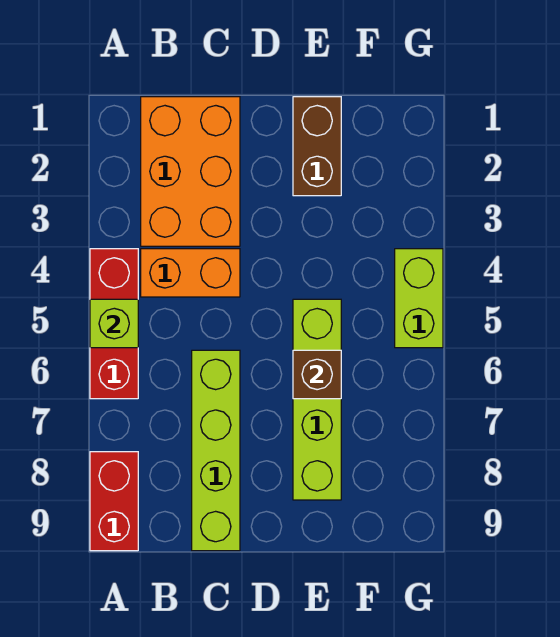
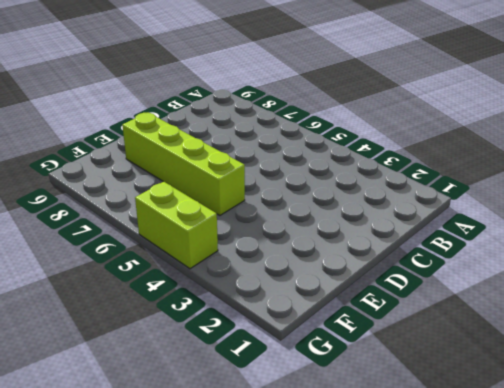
none -> red 1x3 brick [90,249,138,399]
none -> red 1x2 brick [90,452,138,551]

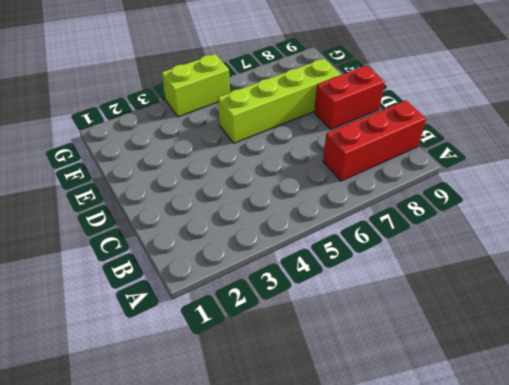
red 1x3 brick [323,100,426,181] -> red 1x3 brick moved to [90,249,138,399]
red 1x2 brick [314,65,385,129] -> red 1x2 brick moved to [90,452,138,551]
none -> orange 2x3 brick [141,97,240,246]
none -> orange 1x2 brick [141,249,240,297]

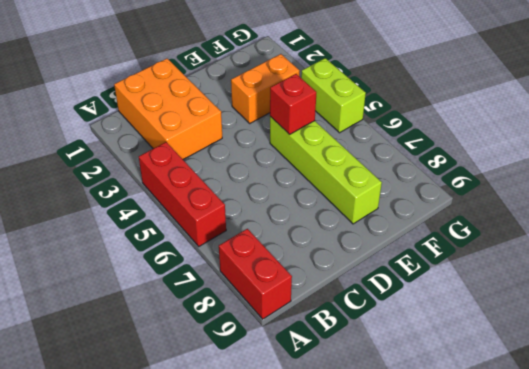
orange 1x2 brick [231,54,300,123] -> orange 1x2 brick moved to [141,249,240,297]
red 1x1 brick [270,74,316,134] -> none
none -> lime 1x4 brick [192,350,240,551]
none -> brown 1x2 brick [293,97,341,196]

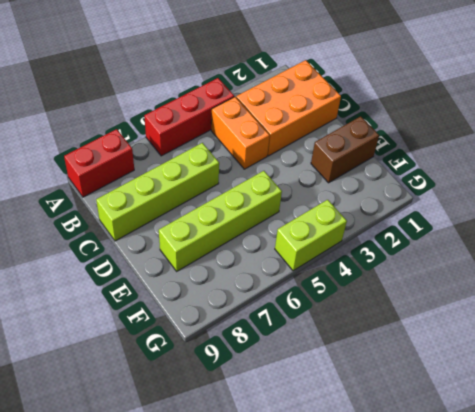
none -> lime 1x1 brick [90,299,138,348]
none -> brown 1x1 brick [293,350,341,399]

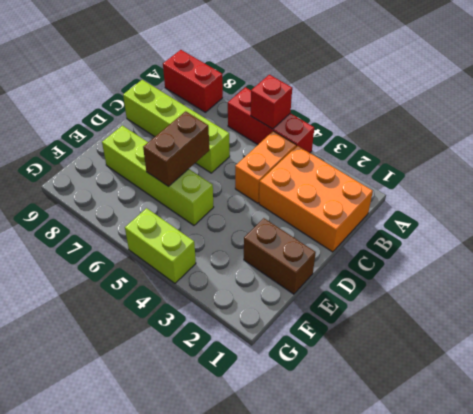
red 1x1 brick [251,75,292,129] -> lime 1x1 brick [90,299,138,348]
brown 1x2 brick [143,111,209,187] -> brown 1x1 brick [293,350,341,399]

